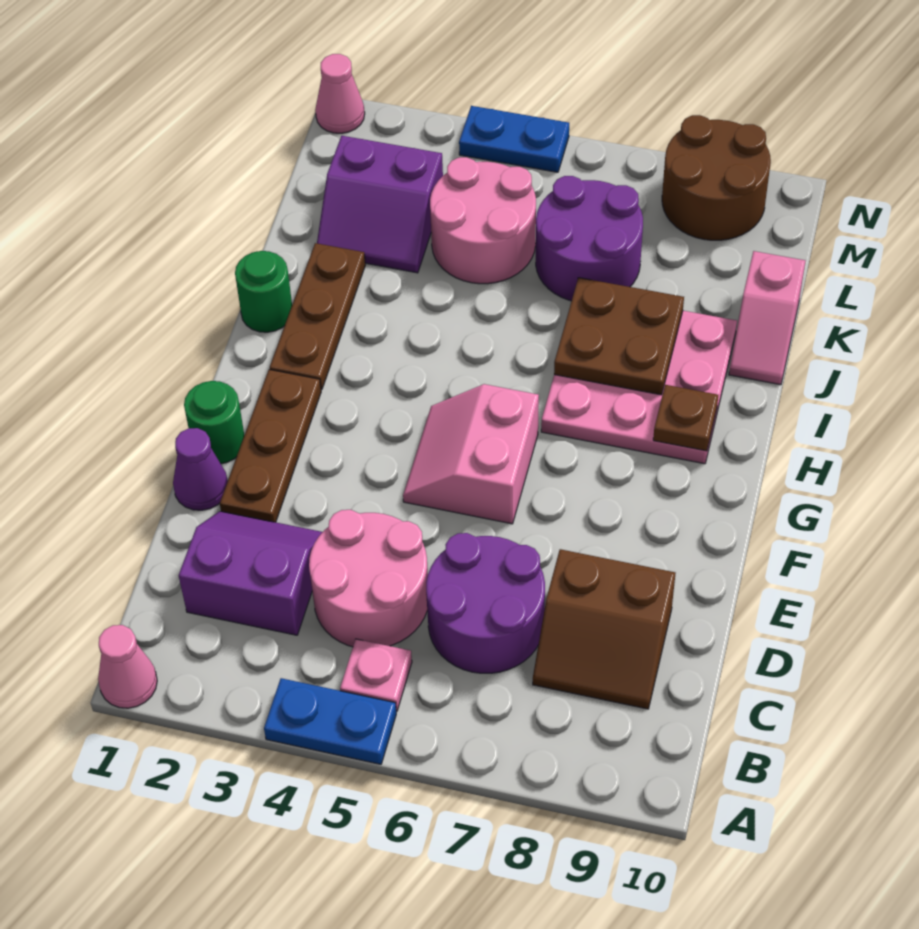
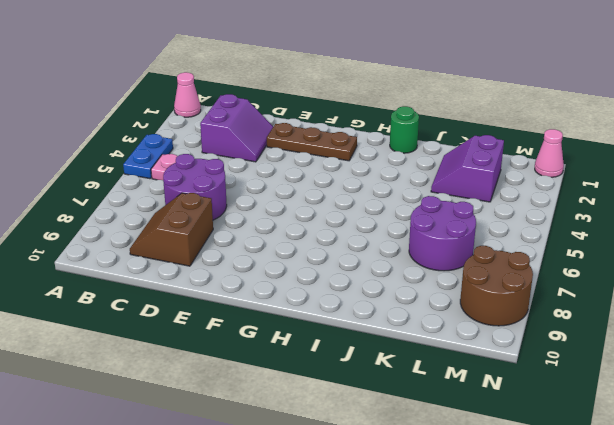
none -> pink 2x2 round brick [309,510,428,647]
none -> purple 1x1 cone [173,428,228,510]
none -> green 1x1 round brick [184,381,244,464]

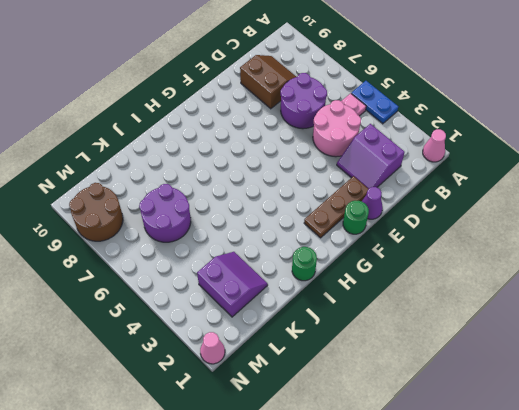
none -> pink 2x2 slope [403,384,539,524]
none -> brown 1x3 plate [270,243,365,390]
none -> pink 3x3 plate [541,311,737,464]

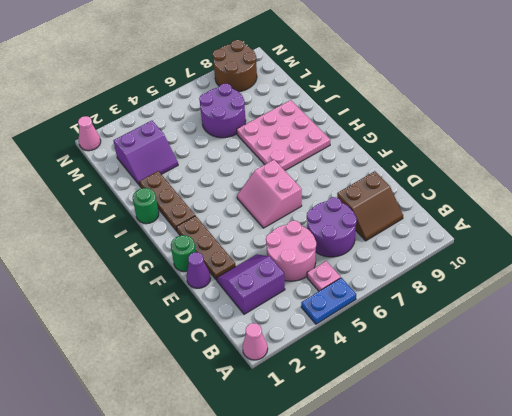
none -> pink 1x2 slope [729,251,805,385]
none -> pink 2x2 round brick [430,157,536,284]
none -> blue 1x2 plate [459,106,569,172]

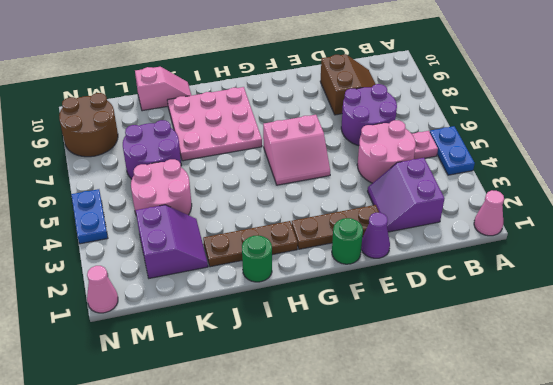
none -> brown 1x1 plate [653,385,718,451]
none -> brown 2x2 plate [554,278,684,395]

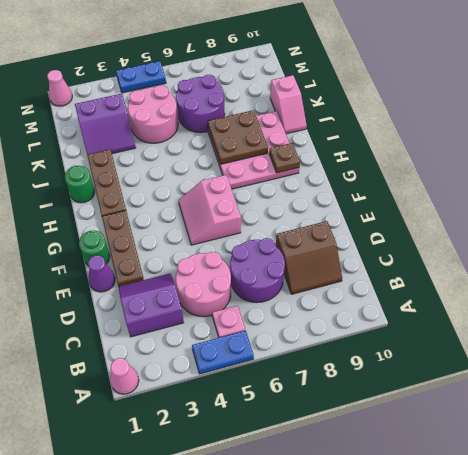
none -> brown 2x2 round brick [662,115,771,240]

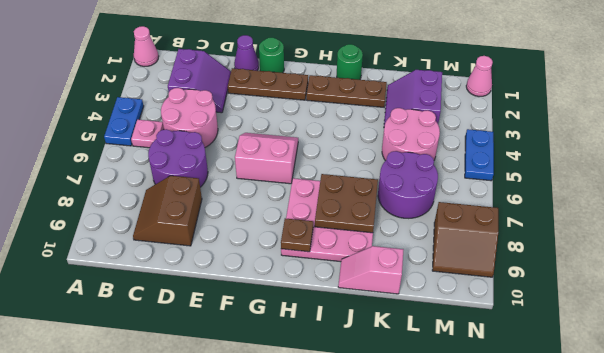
brown 2x2 slope [432,202,498,277] -> brown 2x2 round brick [662,115,771,240]

